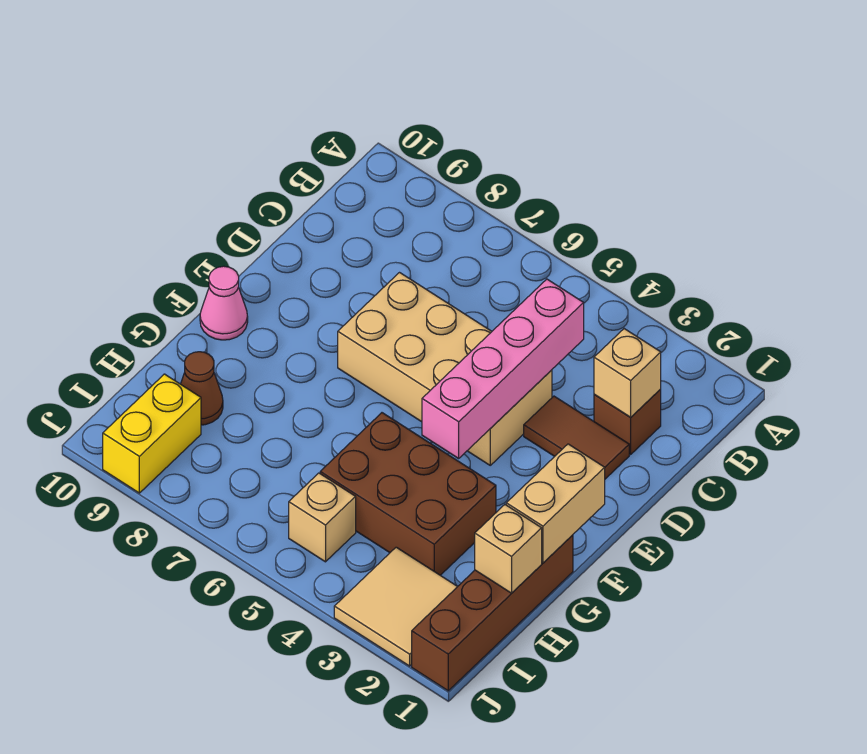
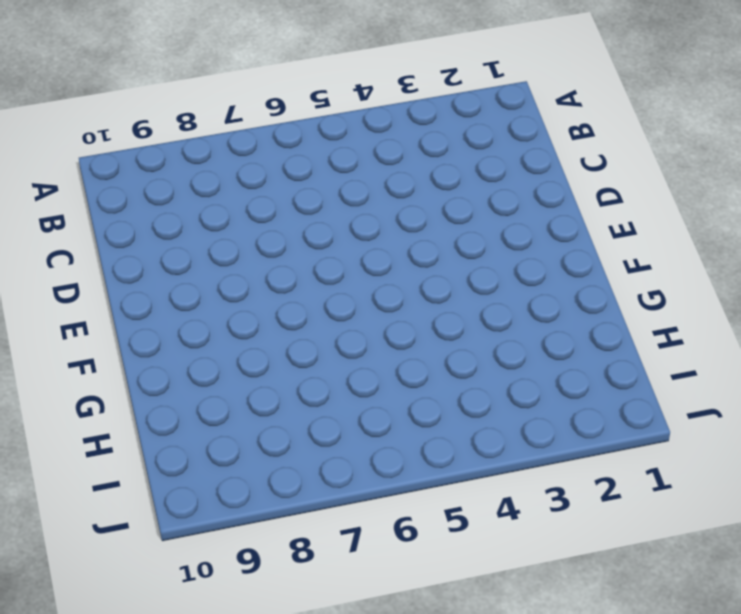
none -> brown 1x1 brick [594,389,661,454]
none -> brown 1x2 tile [524,396,629,479]
none -> tan 2x4 brick [338,273,552,465]

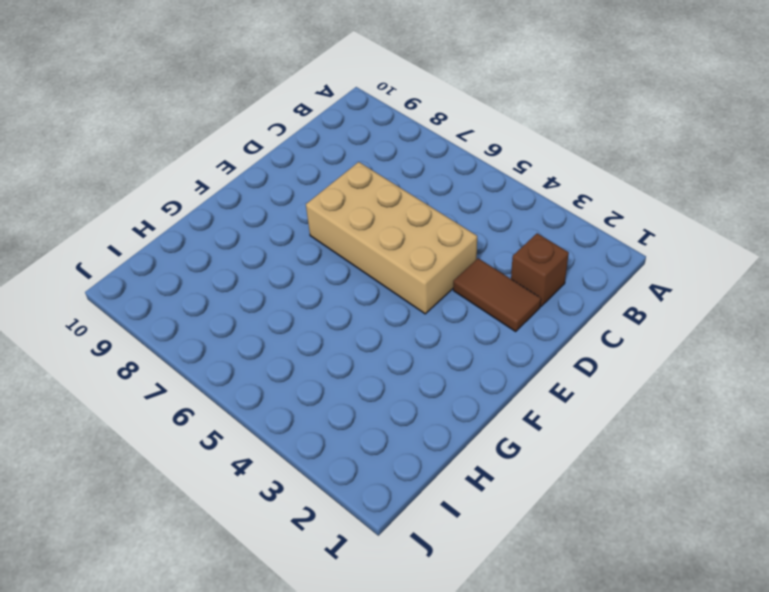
none -> pink 1x1 cone [200,266,248,340]
none -> brown 1x4 brick [412,535,573,691]
none -> brown 2x3 brick [320,413,496,575]

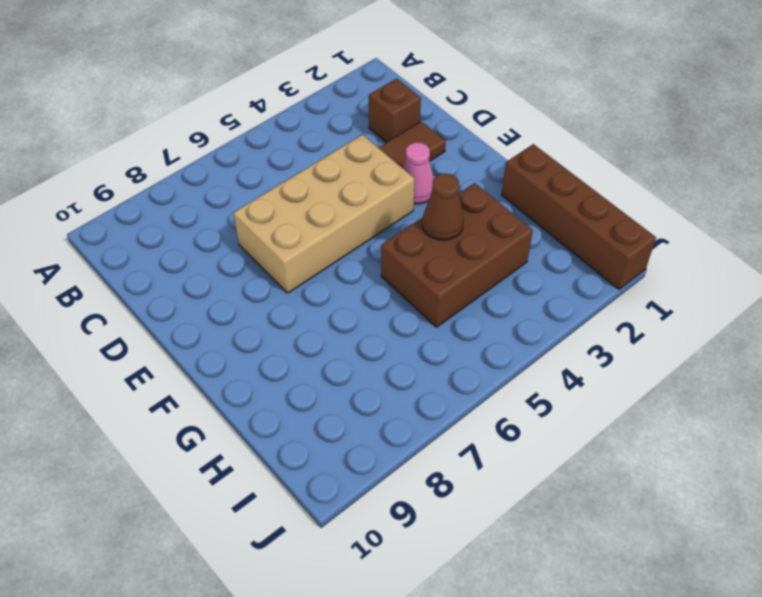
pink 1x1 cone [403,142,434,204] -> pink 1x1 cone moved to [200,266,248,340]
brown 1x1 cone [422,174,464,240] -> brown 1x1 cone moved to [181,352,223,425]
none -> tan 2x2 tile [334,547,458,666]
none -> tan 1x1 brick [289,473,356,562]
none -> yellow 1x2 brick [103,374,201,493]

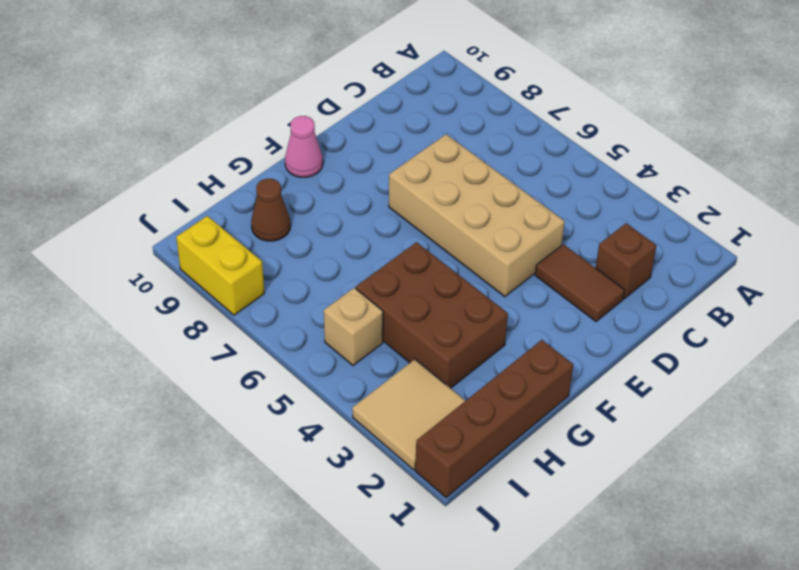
yellow 1x2 brick [176,216,264,315] -> yellow 1x2 brick turned to [103,374,201,493]
none -> tan 1x1 brick [594,329,661,417]
none -> pink 1x4 brick [422,279,584,458]
none -> tan 1x2 brick [506,444,605,563]

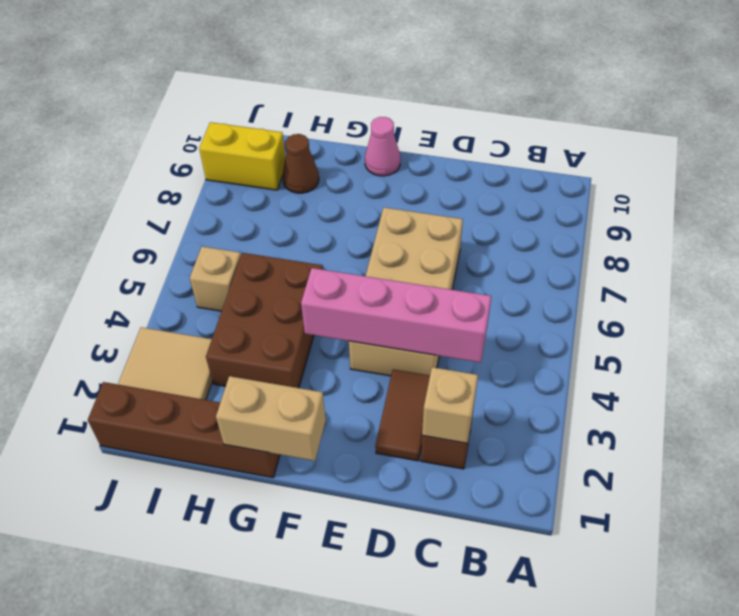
none -> tan 1x1 brick [475,505,542,593]

